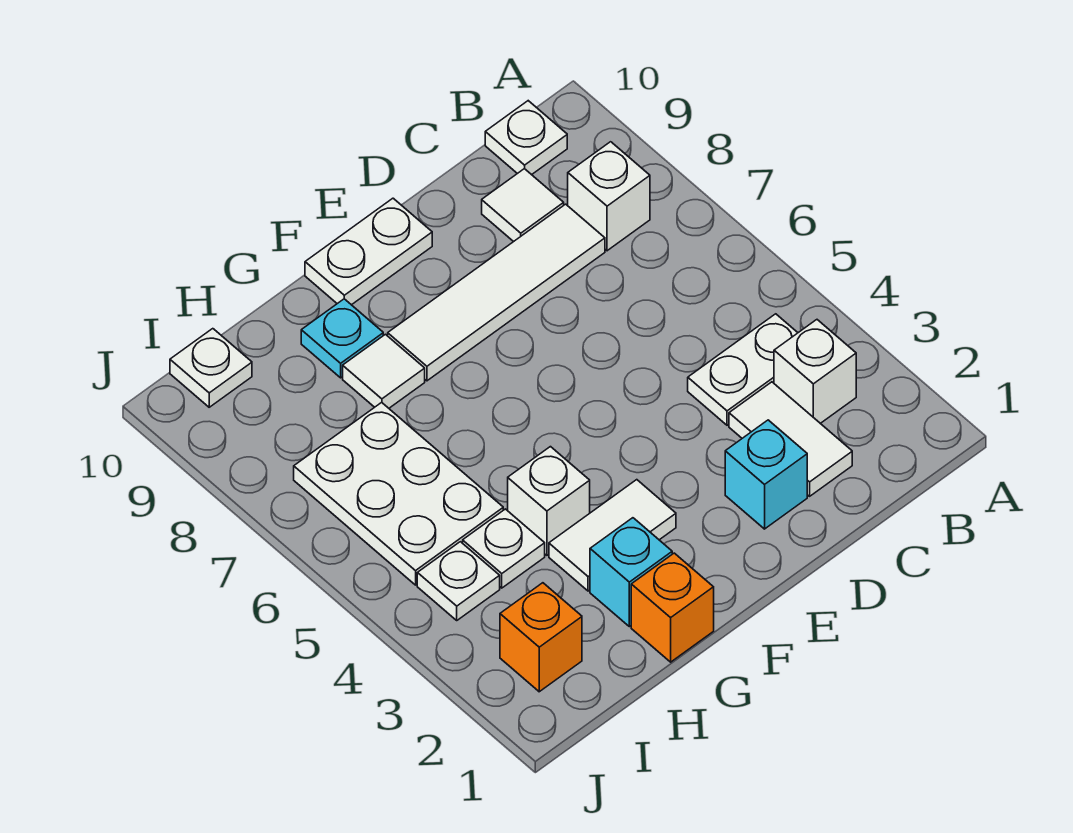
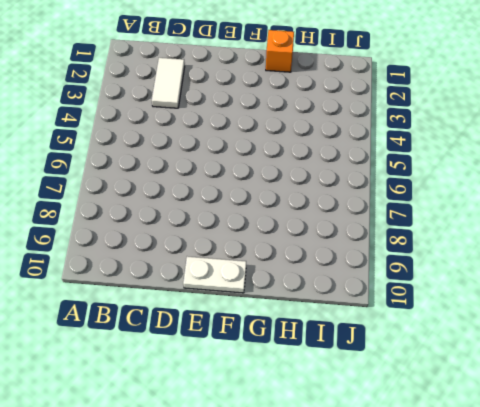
none -> white 1x1 brick [774,320,856,423]
none -> white 1x2 plate [688,314,798,425]
none -> white 1x1 brick [568,142,650,251]

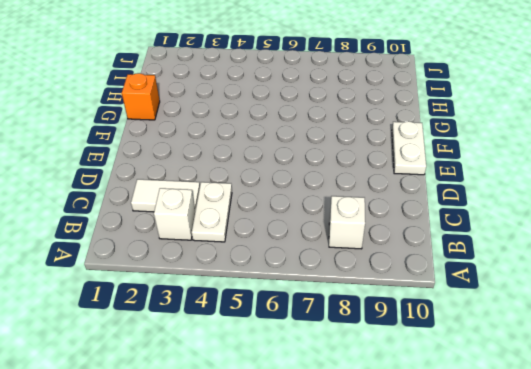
none -> white 1x1 plate [485,101,567,175]
none -> white 1x4 tile [388,204,605,381]
none -> white 1x1 tile [482,169,564,242]

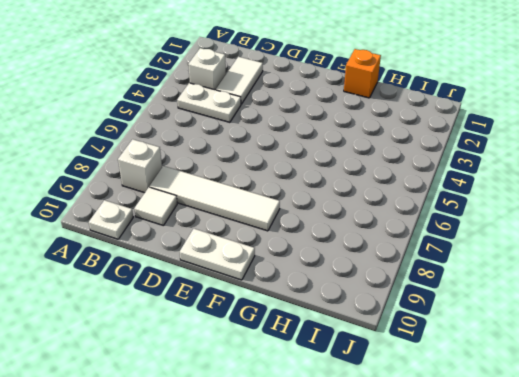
none -> cyan 1x1 brick [725,420,807,529]
none -> white 1x2 tile [549,480,676,591]
none -> cyan 1x1 brick [590,518,672,627]

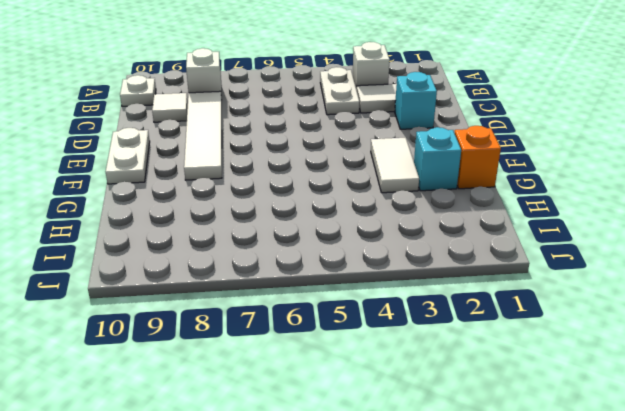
none -> white 1x1 brick [508,447,590,555]
none -> white 1x1 tile [343,334,425,408]
none -> cyan 1x1 plate [301,299,383,378]

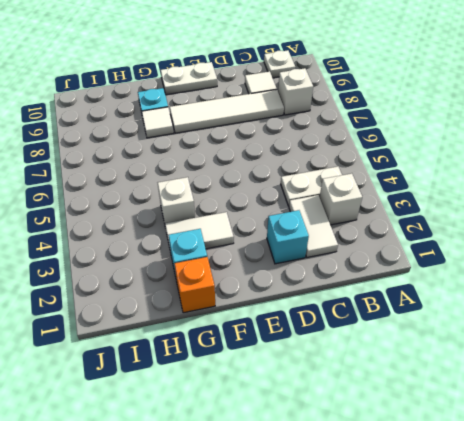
none -> white 1x1 plate [463,509,545,588]
none -> white 2x3 plate [294,402,503,585]
none -> orange 1x1 brick [500,583,582,692]

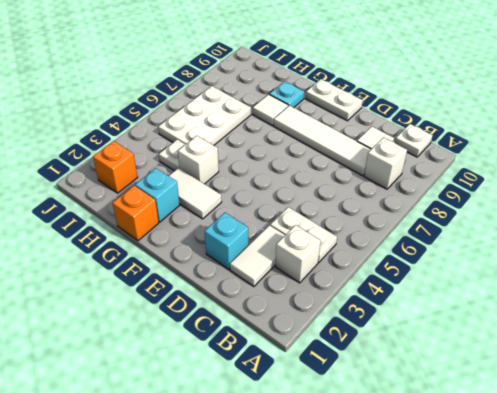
none -> white 1x1 plate [417,542,500,620]
none -> white 1x1 plate [170,329,252,407]

